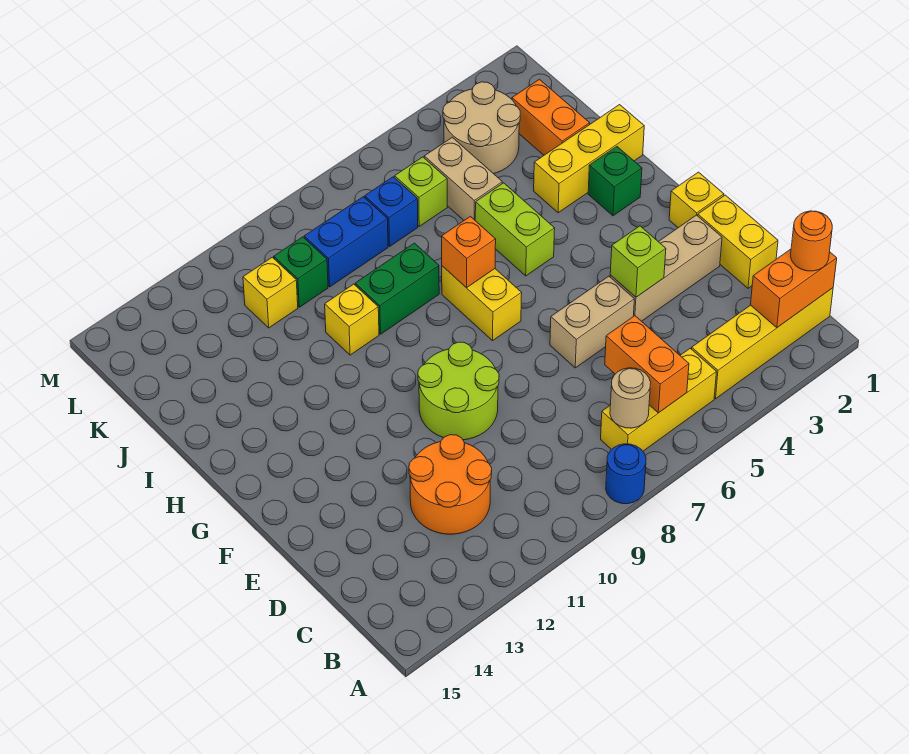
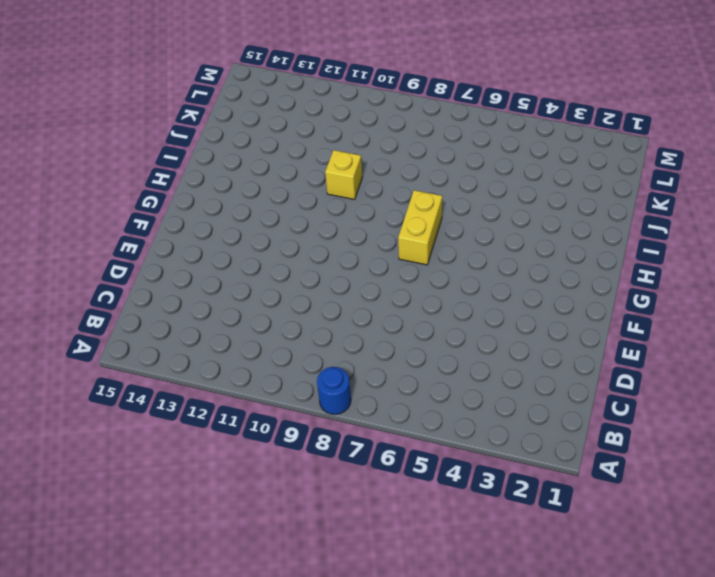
none -> yellow 1x4 brick [692,288,833,399]
none -> yellow 1x3 brick [601,348,716,451]
none -> orange 2x2 round brick [409,435,492,534]

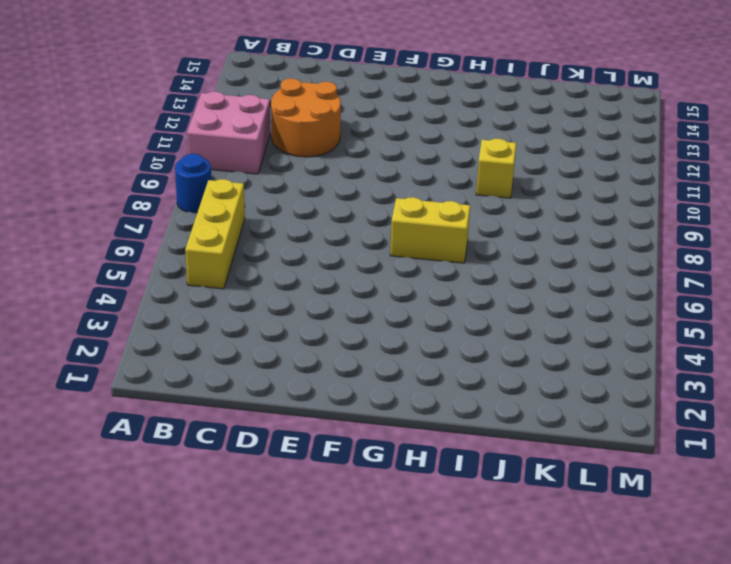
pink 2x2 brick [187,92,270,174] -> none
none -> yellow 1x4 brick [692,288,833,399]
none -> yellow 1x2 brick [698,195,778,288]
none -> tan 1x3 brick [610,215,722,321]

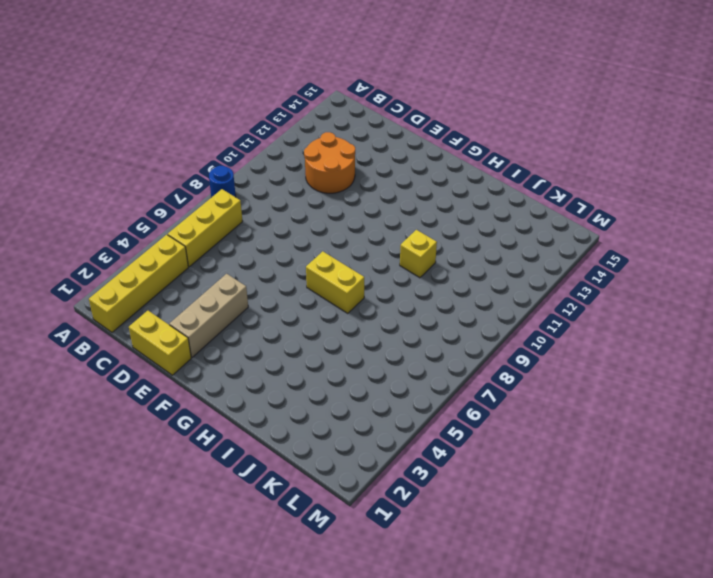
none -> tan 1x2 brick [550,276,634,368]
none -> lime 2x2 round brick [418,342,499,440]
none -> yellow 1x1 brick [669,172,724,228]

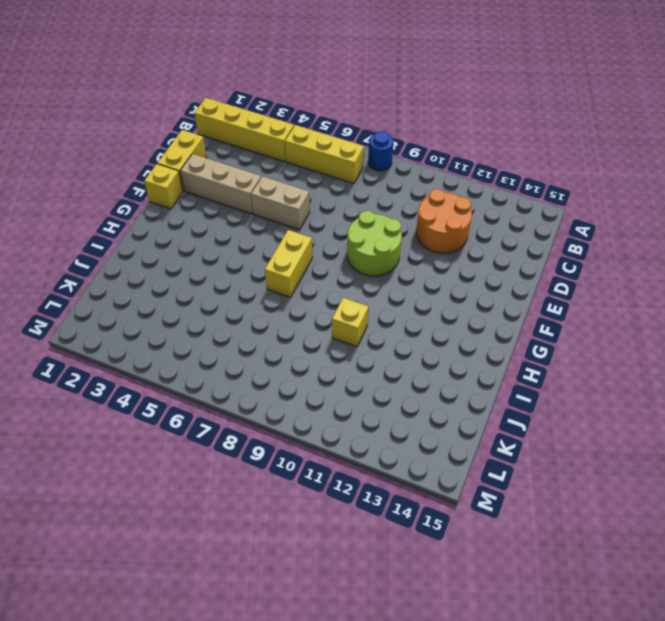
none -> green 1x1 brick [588,147,642,216]
none -> lime 1x2 brick [475,183,555,276]
none -> yellow 1x3 brick [534,105,644,213]

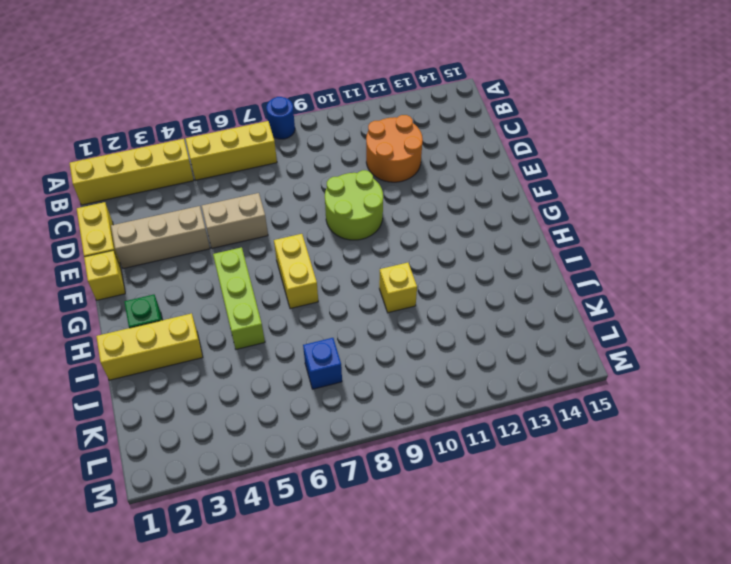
lime 1x3 brick [213,247,265,349] -> lime 1x2 brick [475,183,555,276]
none -> green 1x2 brick [355,243,439,334]
none -> orange 1x2 brick [512,79,590,155]
none -> tan 1x2 brick [424,137,502,220]

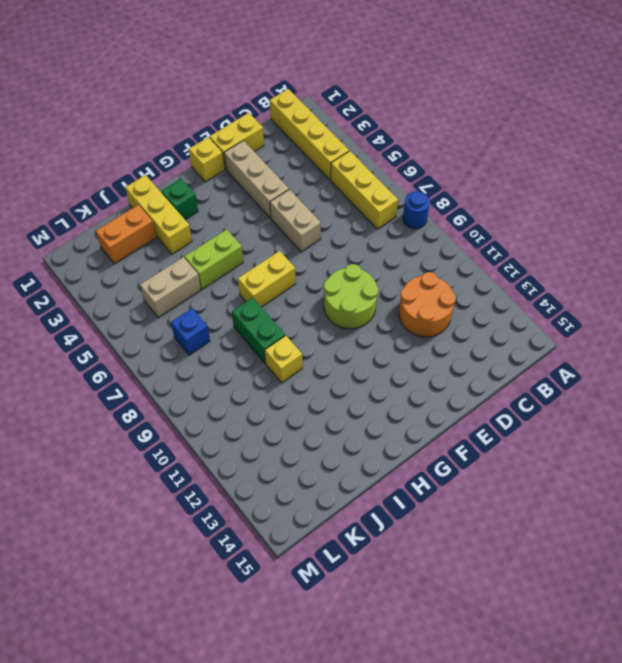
none -> tan 2x2 round brick [443,82,520,174]
none -> lime 1x1 brick [395,157,447,226]
none -> blue 1x2 brick [304,197,388,287]

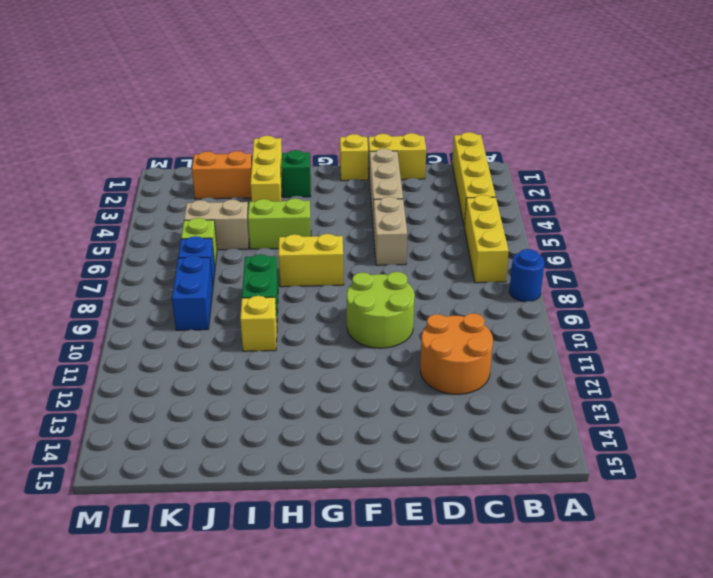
none -> tan 2x2 round brick [443,82,520,174]
none -> green 1x1 brick [274,237,328,307]
none -> yellow 1x1 brick [243,257,298,328]

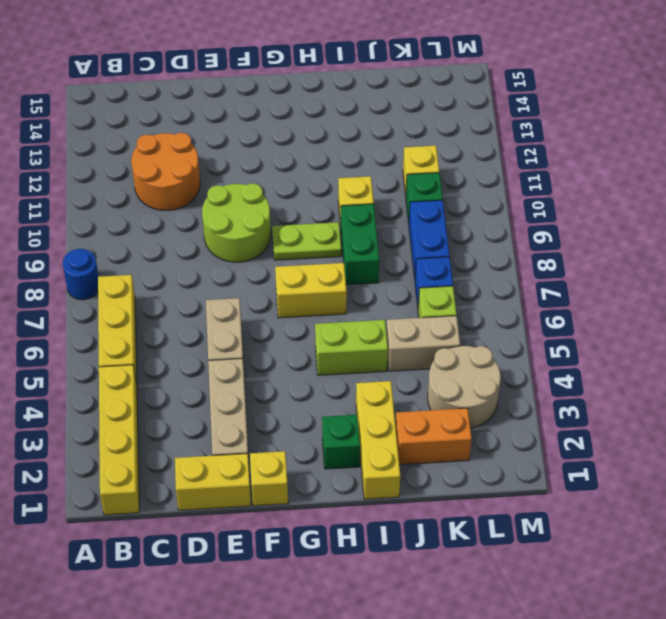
lime 1x2 plate [272,222,341,260] -> none
none -> orange 1x2 brick [751,249,837,328]
none -> orange 1x2 brick [605,316,689,413]
none -> tan 1x1 round brick [610,368,651,428]

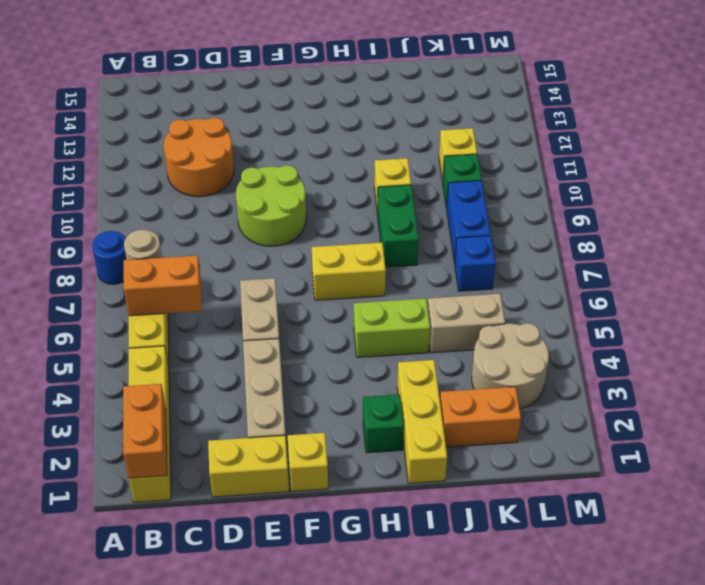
none -> lime 1x1 brick [395,157,447,226]
none -> lime 1x1 brick [610,226,666,297]
none -> orange 1x1 brick [442,217,496,288]

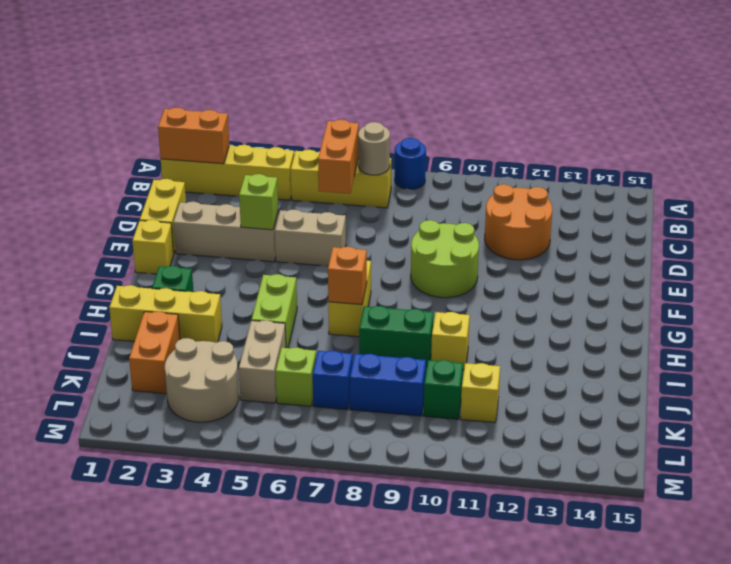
none -> orange 1x1 round brick [791,211,832,271]

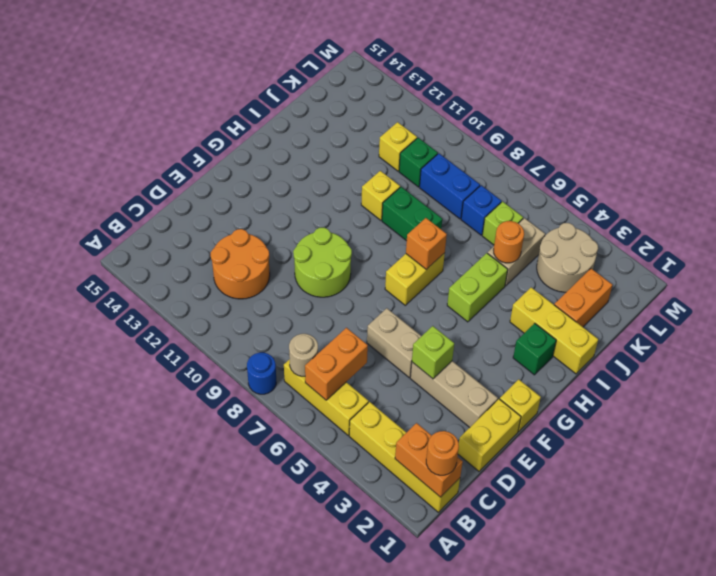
orange 1x1 round brick [494,221,524,263] -> none

